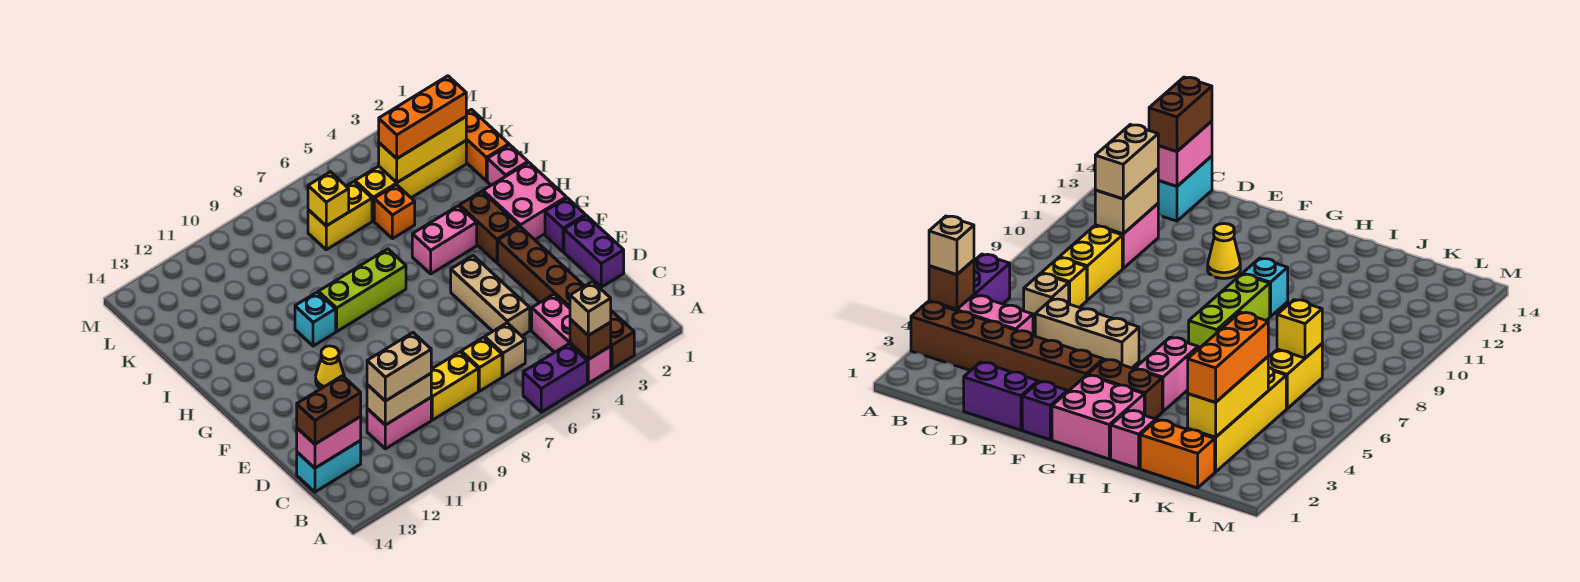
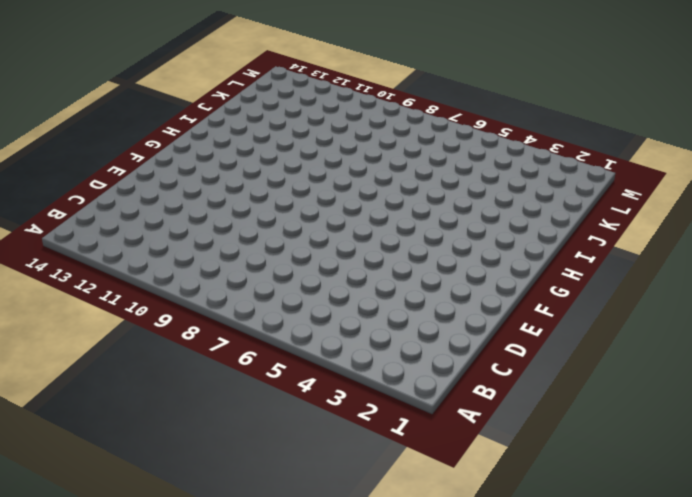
none -> brown 1x6 brick [498,227,634,369]
none -> pink 1x3 brick [532,294,611,383]
none -> purple 1x2 brick [523,344,587,412]
none -> tan 1x1 brick [485,323,525,377]

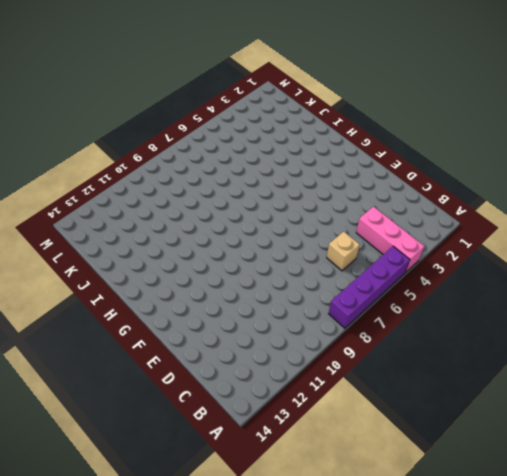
purple 1x4 brick [329,246,410,328] -> purple 1x2 brick [523,344,587,412]
none -> brown 1x6 brick [498,227,634,369]
none -> yellow 1x1 brick [461,337,502,391]
none -> yellow 1x2 brick [431,352,478,420]
none -> pink 1x2 brick [367,398,431,449]

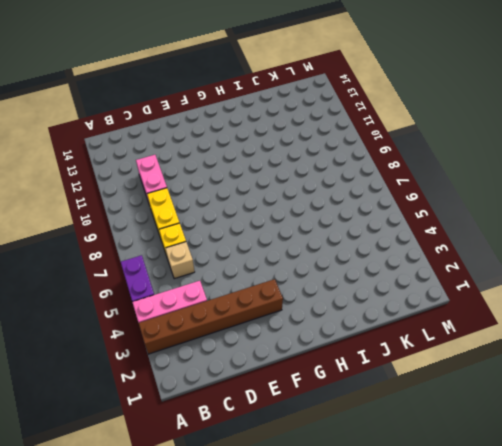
none -> cyan 1x2 brick [297,441,361,492]
none -> purple 1x2 brick [564,216,624,287]
none -> tan 1x3 brick [451,256,530,336]
none -> purple 1x1 brick [545,198,585,252]

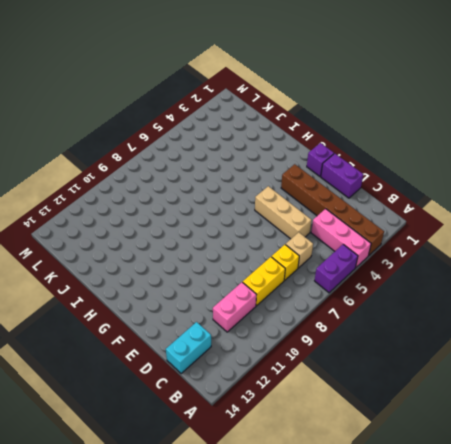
none -> yellow 1x1 cone [316,346,344,389]
none -> pink 2x2 brick [483,163,566,240]
none -> brown 1x2 brick [460,191,519,263]
none -> pink 1x2 brick [412,206,477,274]

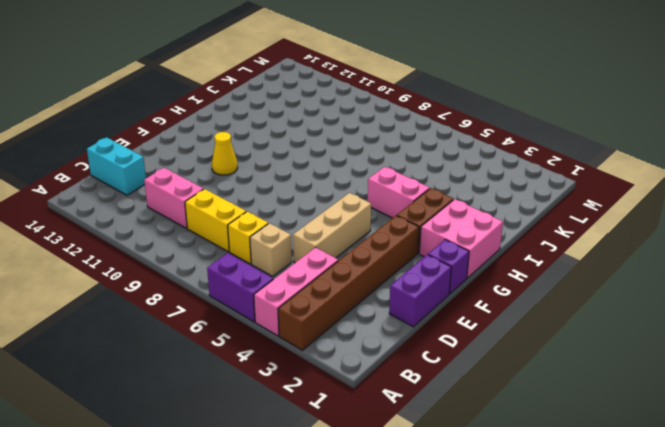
none -> lime 1x3 brick [318,249,406,331]
none -> cyan 1x1 brick [295,292,336,346]
none -> pink 1x1 brick [487,145,528,185]
none -> orange 1x2 brick [466,109,509,181]

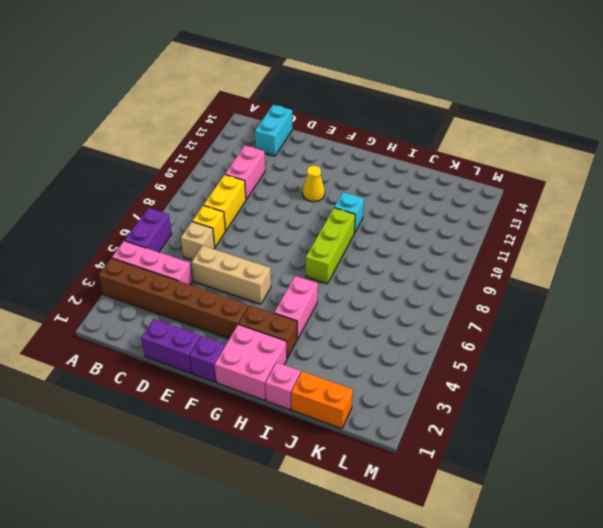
none -> orange 1x1 brick [374,185,415,239]
none -> yellow 1x4 brick [355,141,466,221]
none -> yellow 1x2 brick [308,182,372,250]
none -> brown 1x1 brick [570,319,611,360]

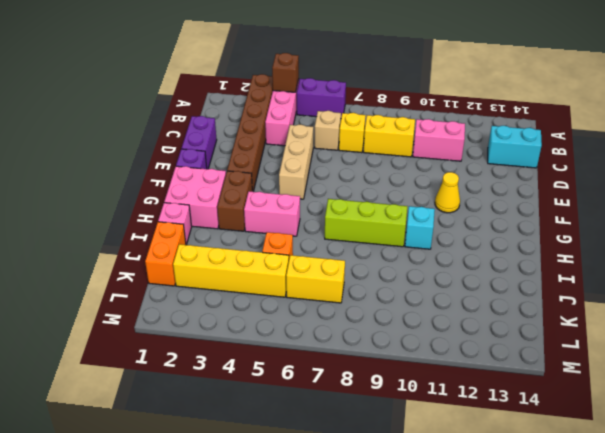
none -> tan 1x2 brick [367,374,431,425]
none -> pink 1x2 brick [297,417,361,468]
none -> yellow 1x3 brick [379,117,466,182]
none -> yellow 1x1 brick [308,172,349,226]

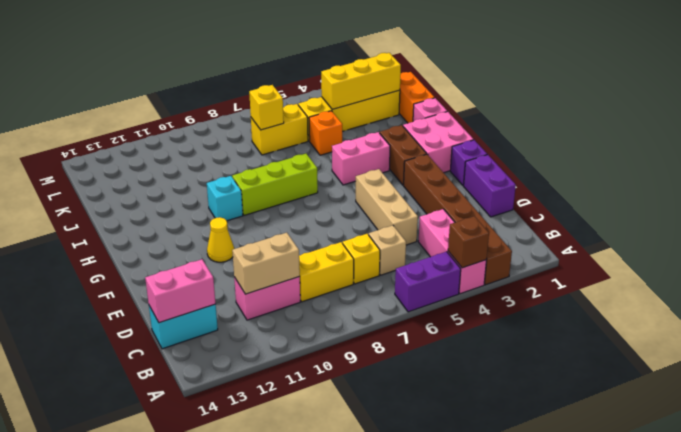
none -> tan 1x1 brick [570,282,611,336]
none -> tan 1x2 brick [367,333,431,401]
none -> brown 1x2 brick [297,376,361,444]
none -> orange 1x3 brick [379,76,466,159]

